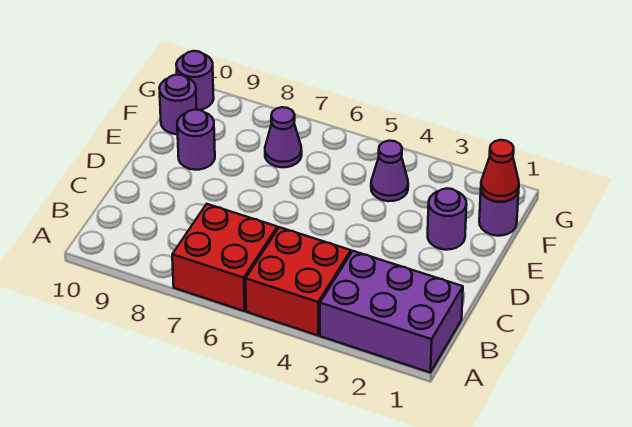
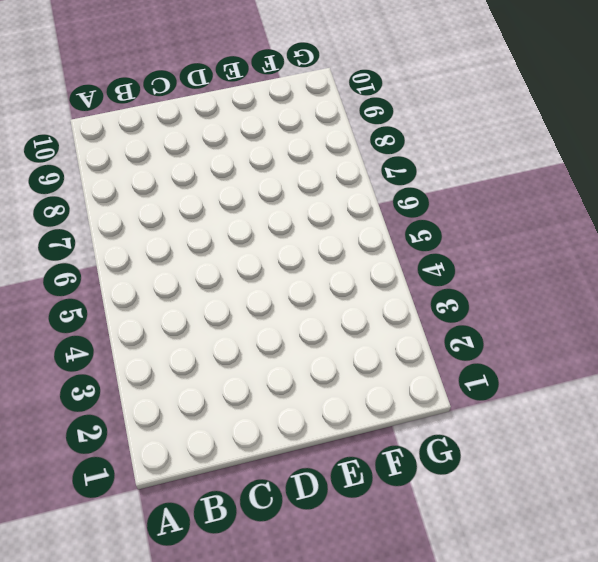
none -> purple 2x3 brick [320,251,463,373]
none -> red 2x2 brick [246,227,351,335]

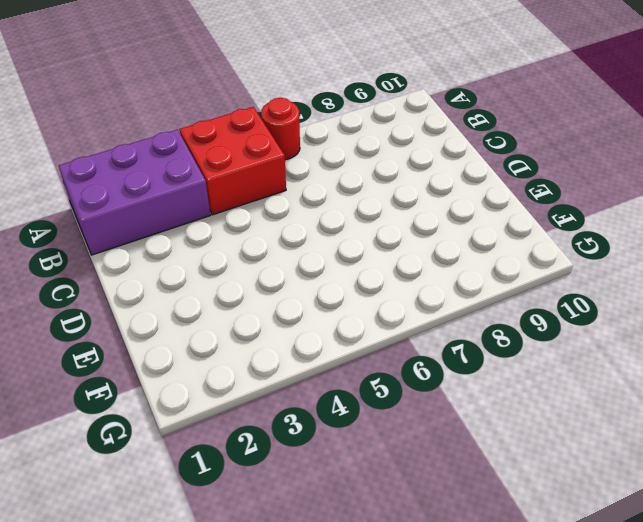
red 1x1 round brick [261,98,300,160] -> red 2x2 brick [172,204,277,311]
none -> purple 1x1 round brick [428,188,467,250]
none -> purple 1x1 round brick [177,110,215,170]

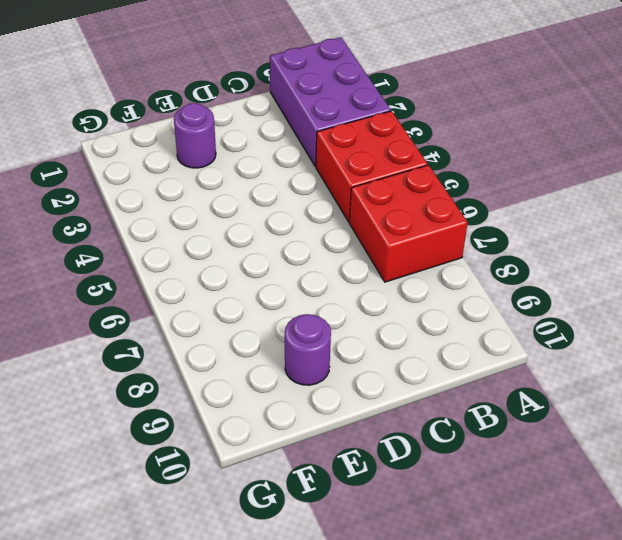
none -> purple 1x1 round brick [479,191,519,236]
none -> purple 1x1 cone [371,141,408,201]

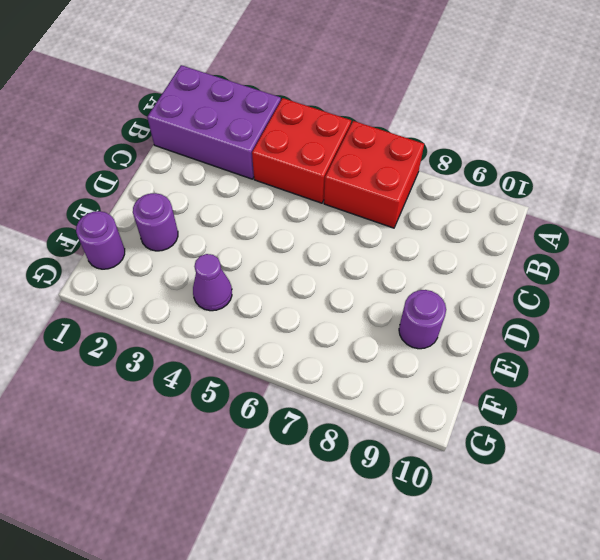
none -> purple 1x1 cone [265,107,302,167]
none -> purple 1x1 round brick [159,75,197,134]

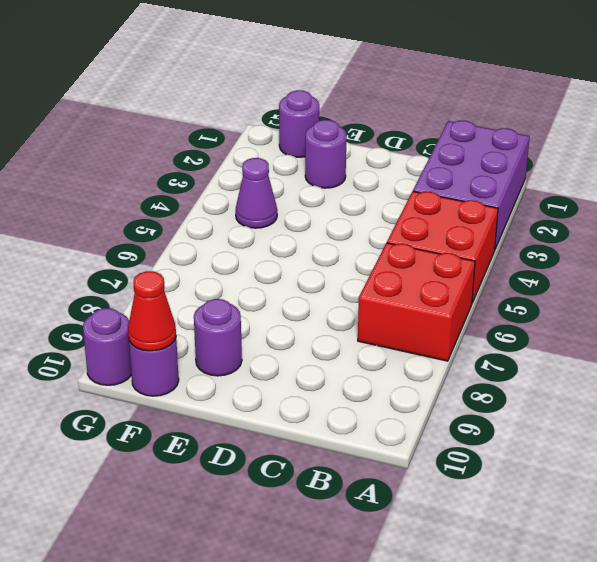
red 1x1 cone [128,271,176,351] -> red 1x1 cone moved to [481,140,519,202]
none -> purple 1x1 cone [265,107,302,167]

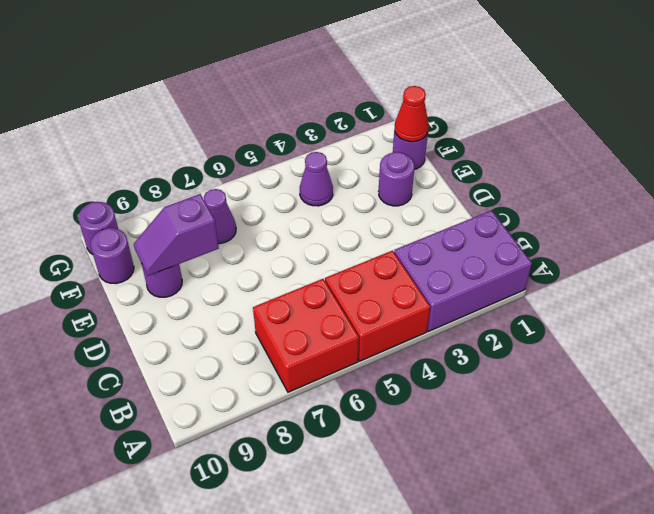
purple 1x2 slope [134,194,219,276] -> none

